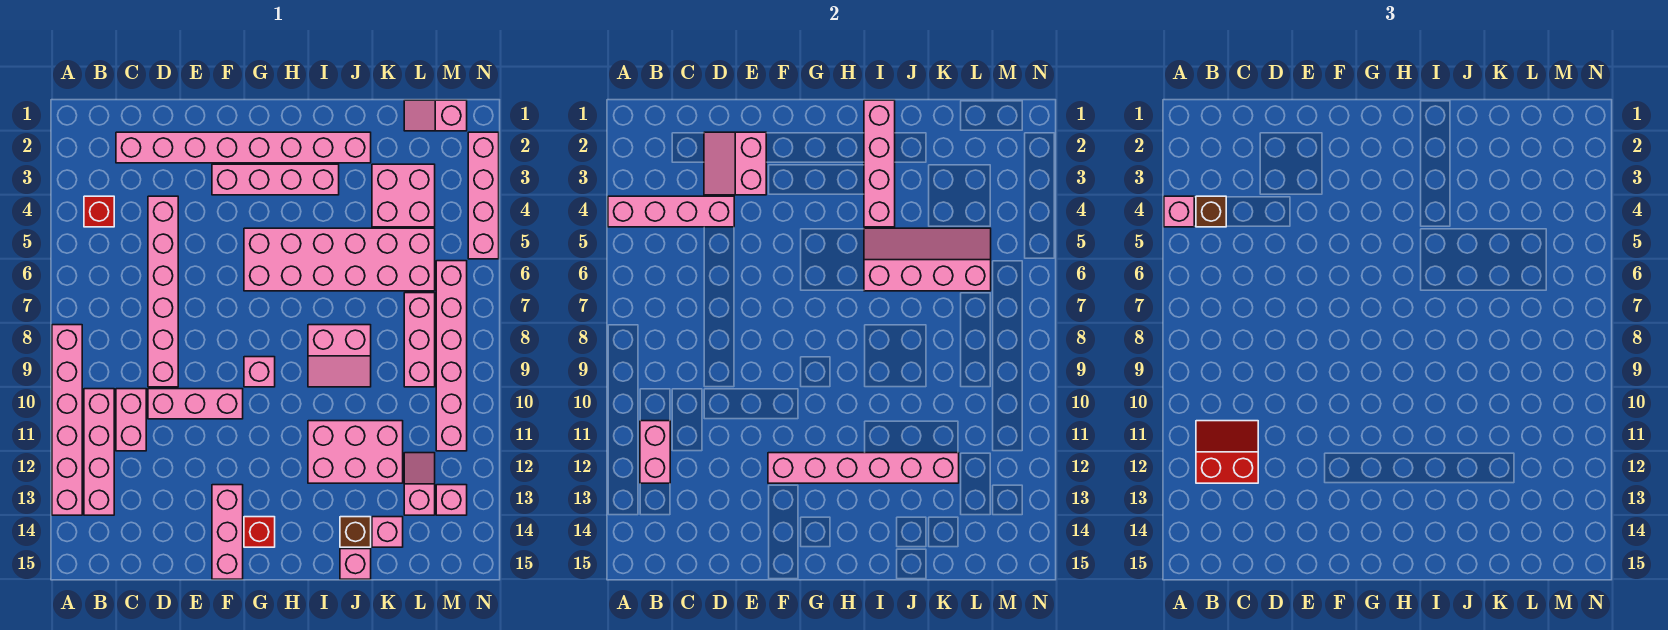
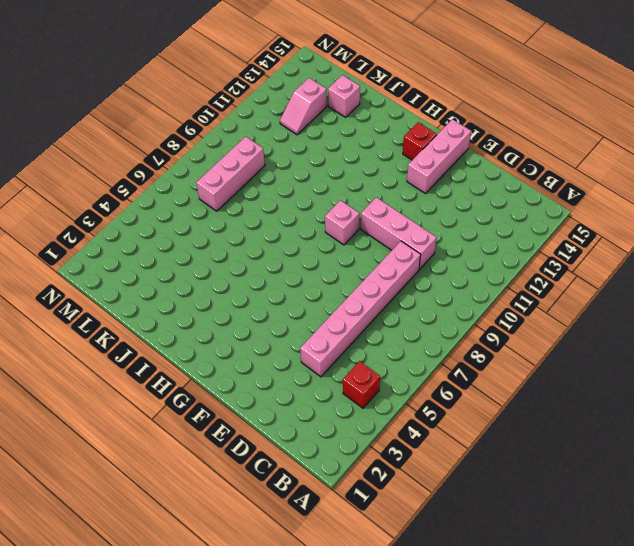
none -> pink 1x6 brick [52,325,82,515]
none -> pink 1x4 brick [84,389,114,515]
none -> pink 1x8 brick [116,132,371,163]
none -> pink 1x2 brick [116,389,146,451]

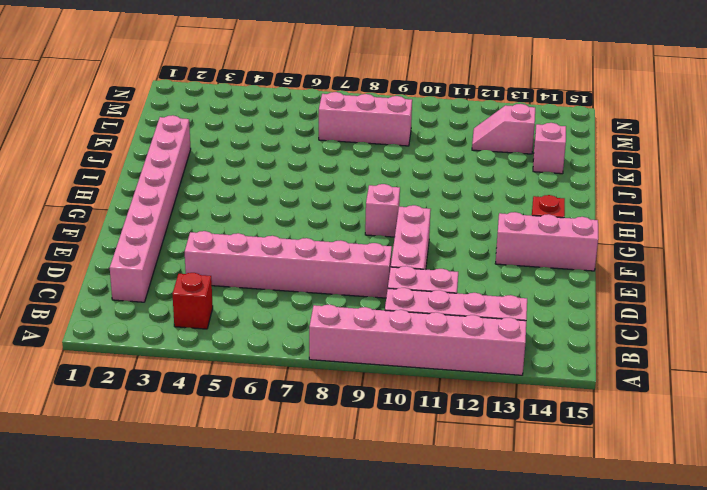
none -> pink 1x4 brick [212,164,339,195]
none -> pink 2x6 brick [244,228,435,291]
none -> pink 2x2 slope [308,325,371,387]
none -> pink 2x3 brick [308,421,403,483]

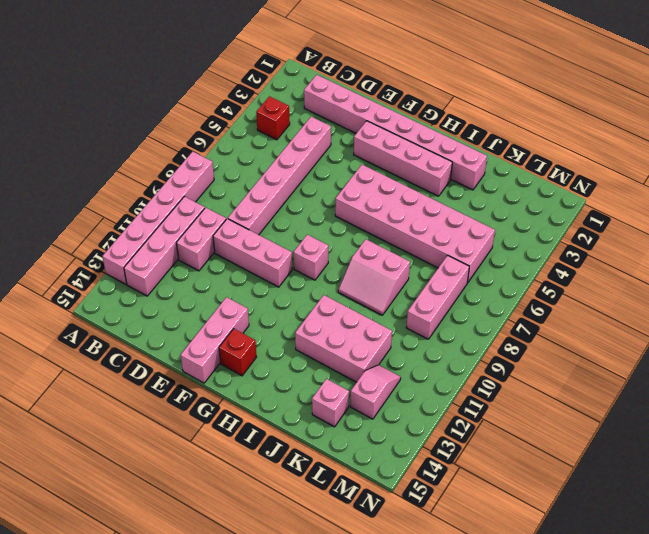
none -> brown 1x1 brick [340,517,371,547]
none -> pink 1x1 brick [340,549,371,579]
none -> pink 2x2 brick [372,164,435,227]
none -> pink 1x2 slope [404,100,467,131]

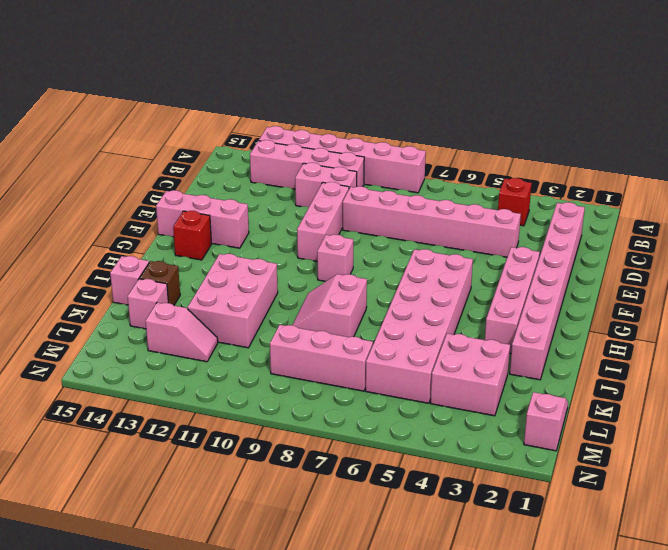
none -> pink 1x6 brick [436,261,467,451]
none -> pink 1x1 brick [436,485,467,515]
none -> pink 1x4 brick [468,132,499,259]
none -> pink 1x4 brick [608,196,734,227]

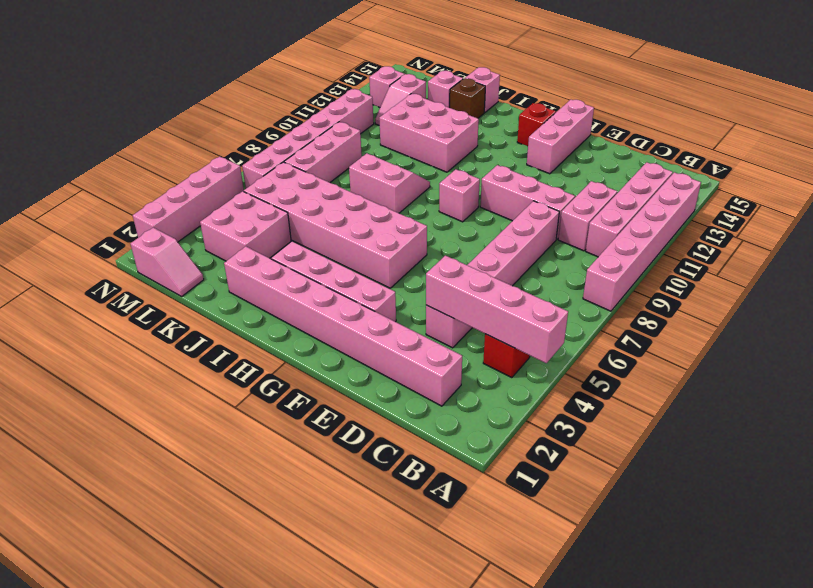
none -> pink 1x2 brick [640,421,670,483]
none -> pink 2x2 slope [704,132,766,195]
none -> pink 1x6 brick [768,453,959,483]
none -> pink 1x4 brick [864,100,895,227]

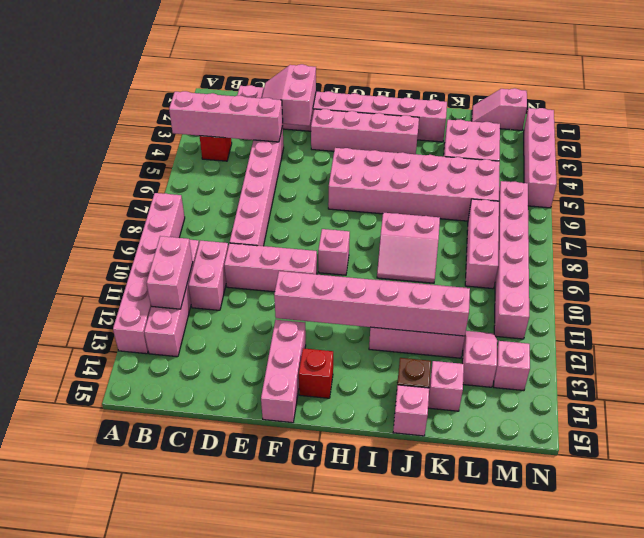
none -> pink 1x4 brick [864,100,895,227]
none -> pink 2x4 slope [864,228,991,291]
none -> pink 1x1 brick [1164,196,1194,227]
none -> brown 1x1 brick [1196,196,1226,227]

